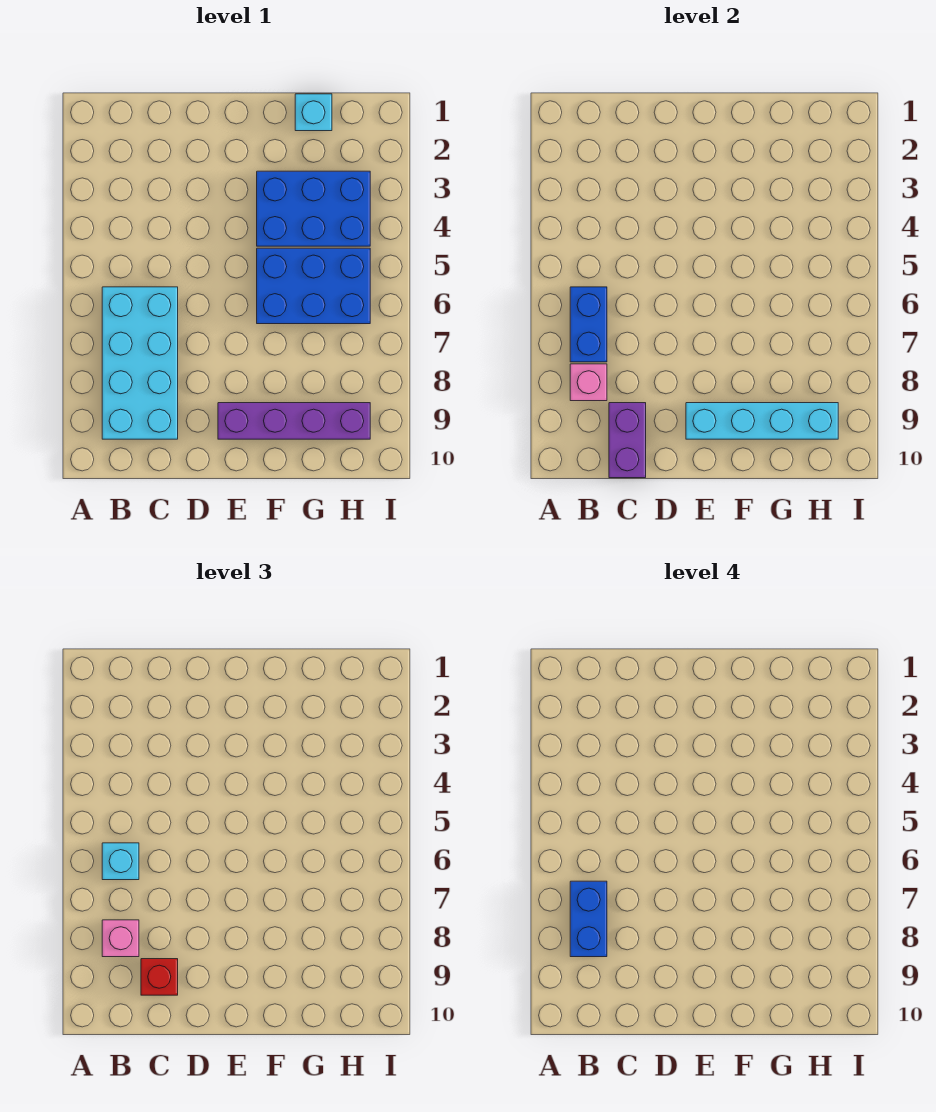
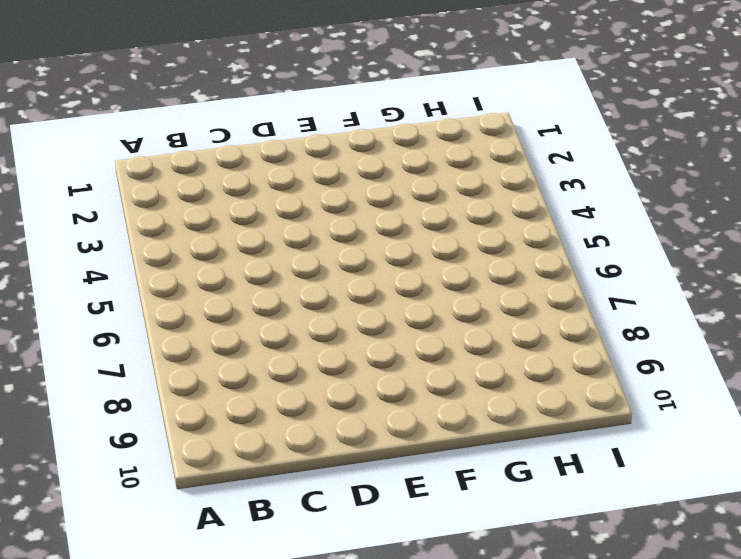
none -> cyan 2x4 brick [102,287,178,439]
none -> purple 1x4 brick [218,403,370,439]
none -> blue 2x3 brick [257,171,370,246]

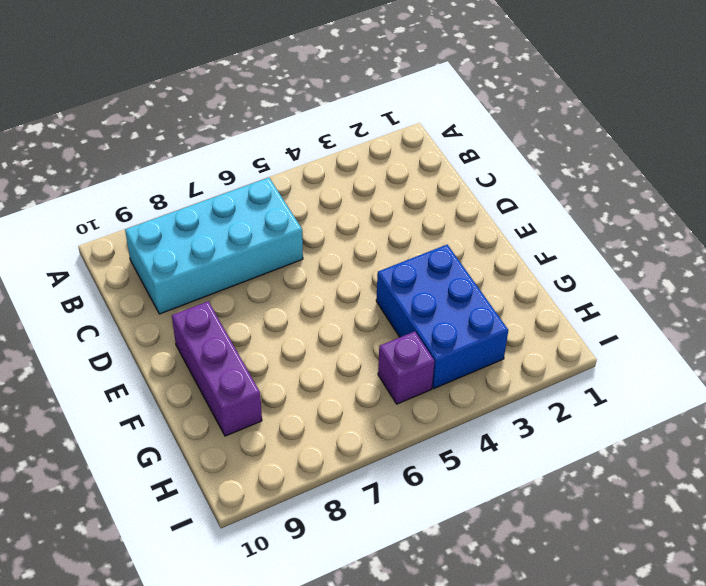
purple 1x3 brick [172,301,262,436] -> purple 1x4 brick [218,403,370,439]
purple 1x1 brick [378,331,434,404] -> blue 2x3 brick [257,248,370,324]
none -> cyan 1x1 brick [295,94,332,131]
none -> blue 1x2 brick [570,287,607,362]
none -> pink 1x1 brick [570,364,607,401]

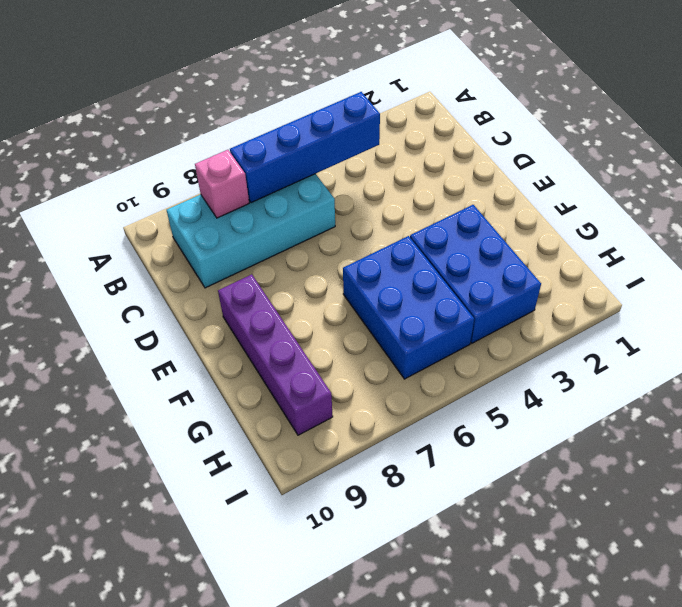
blue 1x4 brick [230,92,380,203] -> blue 1x2 brick [570,287,607,362]
none -> cyan 1x1 brick [295,94,332,131]
none -> purple 1x2 brick [609,403,646,478]
none -> cyan 1x4 brick [686,403,838,439]

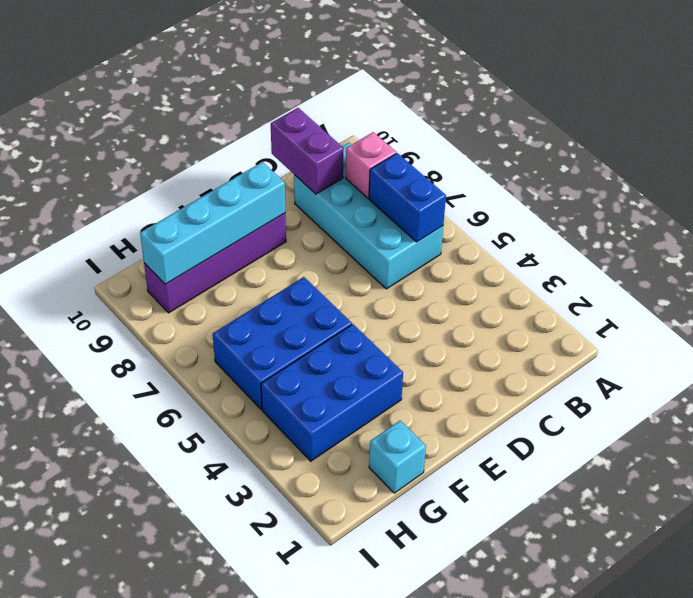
none -> cyan 1x1 brick [102,843,139,880]
none -> pink 1x1 brick [102,920,139,957]
none -> red 1x1 brick [141,959,178,995]

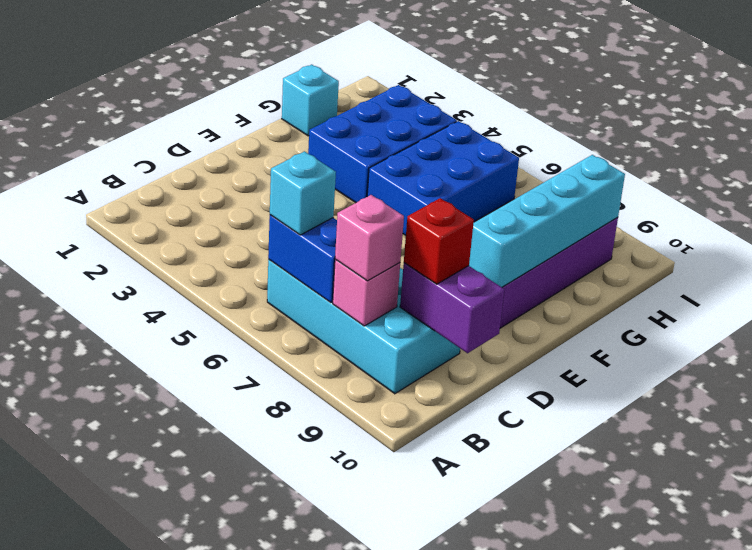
none -> blue 1x2 brick [570,881,607,957]

